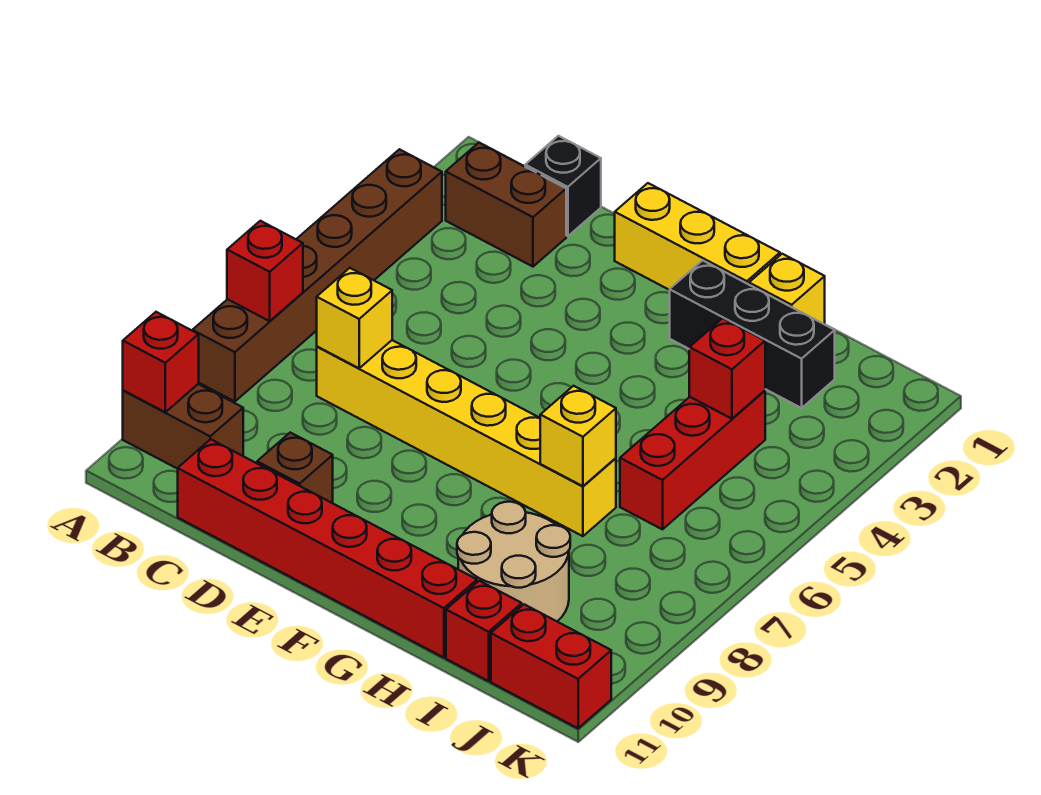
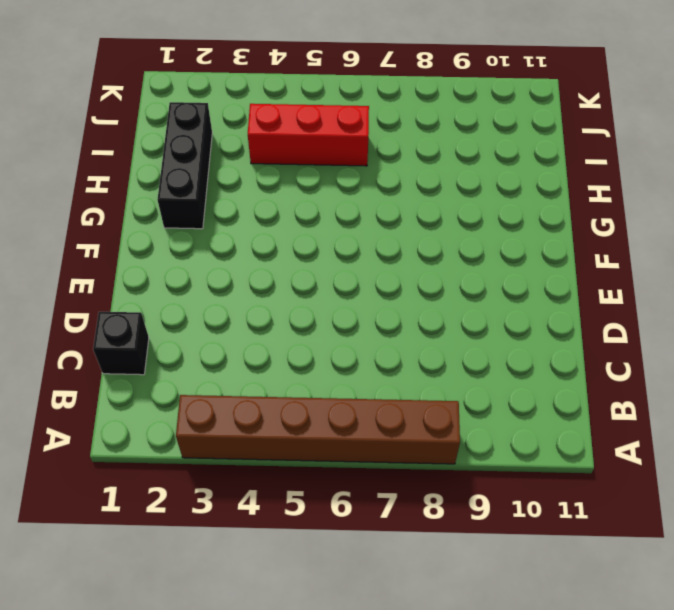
none -> brown 1x2 brick [123,384,243,469]
none -> brown 1x2 brick [446,143,566,267]
none -> yellow 1x6 brick [317,340,616,536]

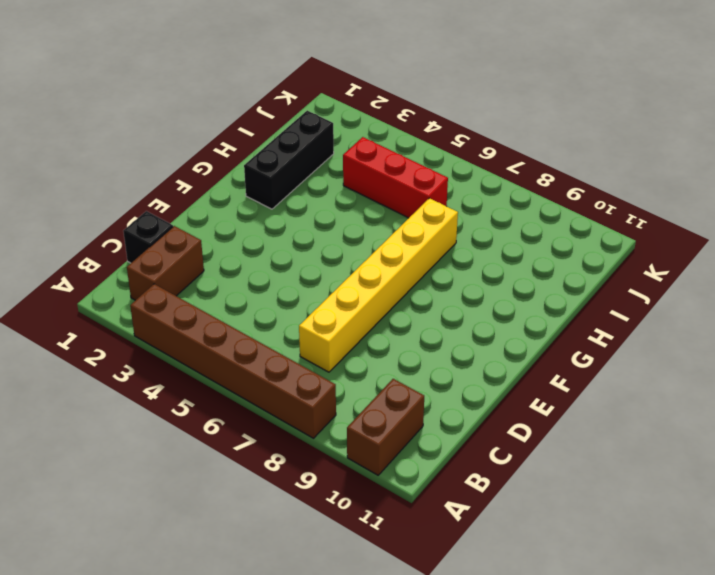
none -> red 1x6 brick [178,439,477,658]
none -> brown 1x1 brick [257,433,333,503]
none -> yellow 1x3 brick [615,183,780,290]

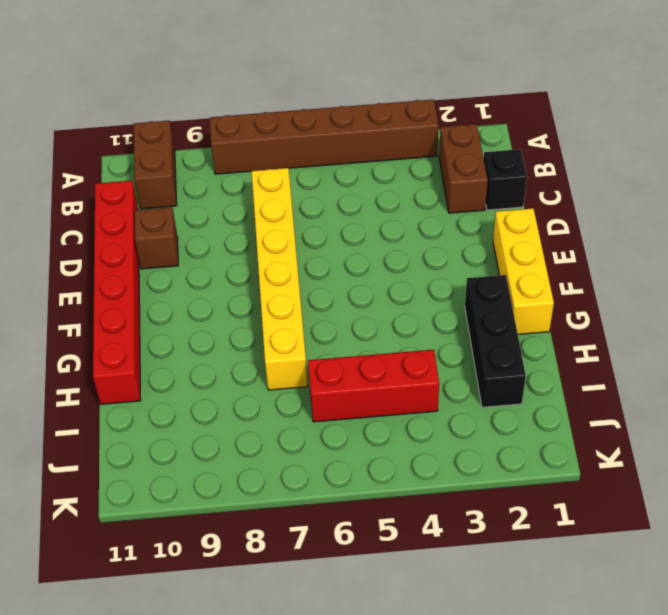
none -> yellow 1x1 brick [749,254,825,324]
none -> tan 2x2 round brick [457,502,570,621]
none -> red 1x1 brick [446,581,522,681]

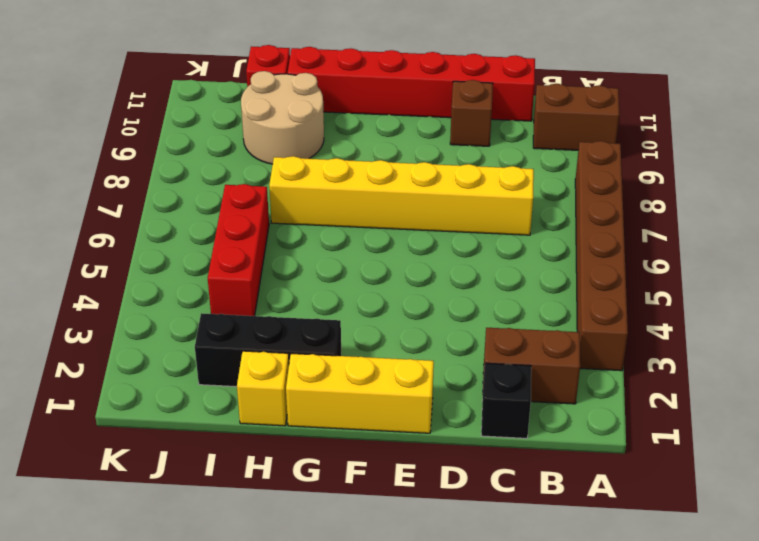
none -> red 1x2 brick [491,604,611,728]
none -> red 1x1 brick [227,221,303,321]
none -> red 1x1 brick [123,312,199,412]

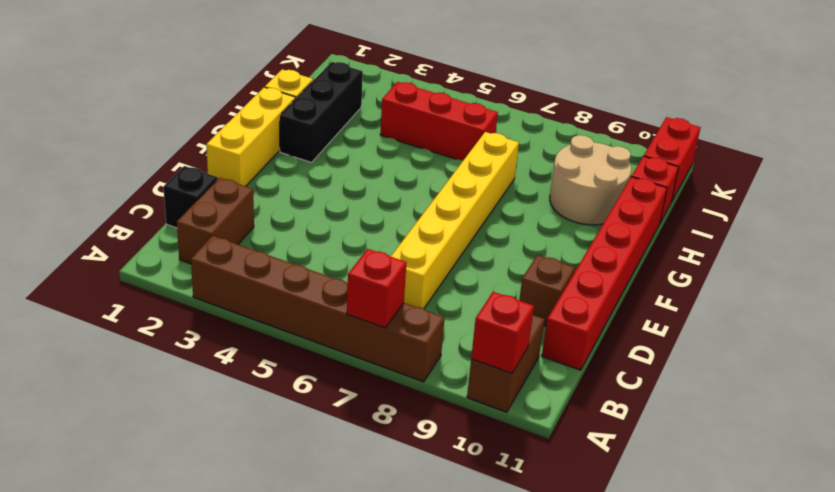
none -> yellow 1x1 brick [317,268,392,368]
none -> yellow 1x1 brick [540,386,616,486]
none -> red 1x1 brick [689,318,765,419]

